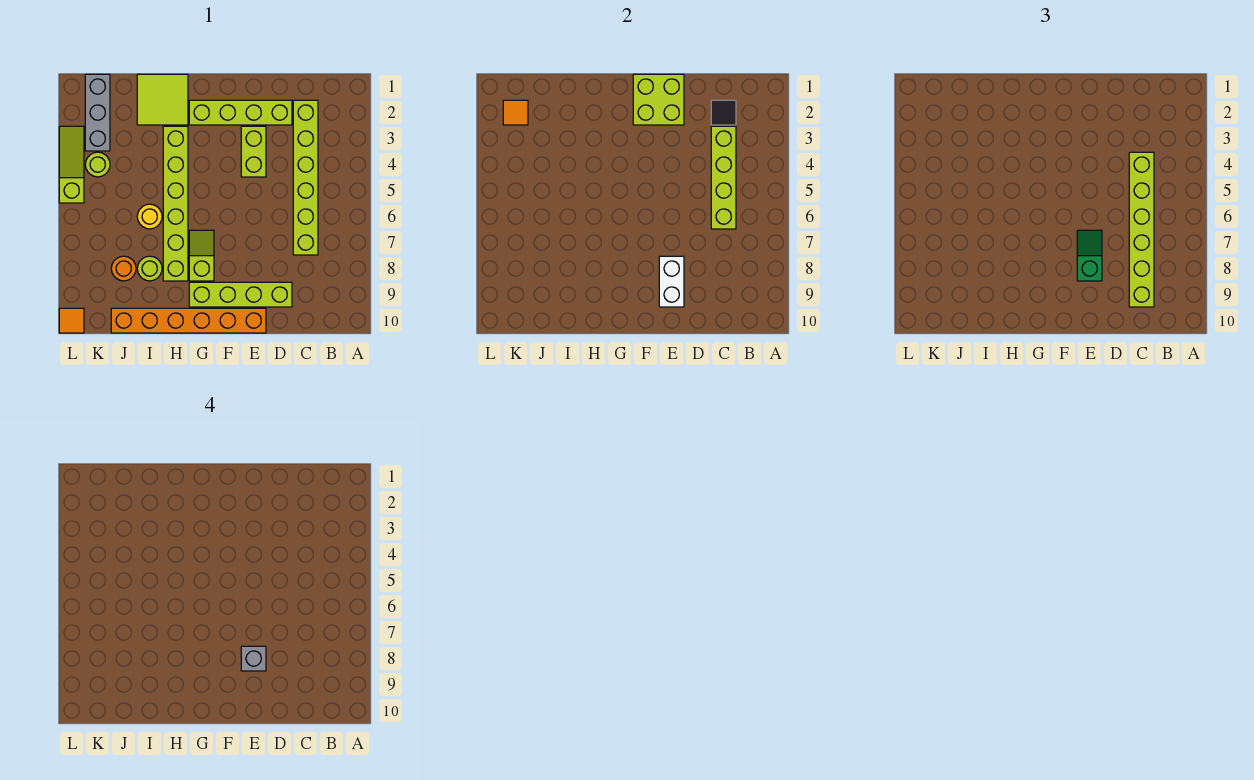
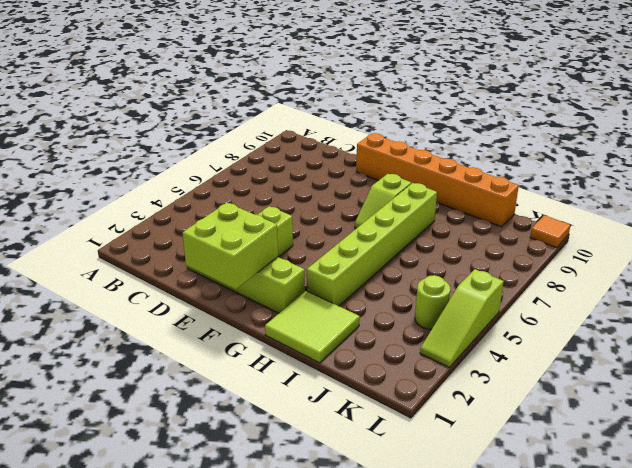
none -> lime 1x6 brick [293,100,318,255]
none -> lime 1x4 brick [189,282,292,307]
none -> yellow 1x1 round brick [137,204,162,229]

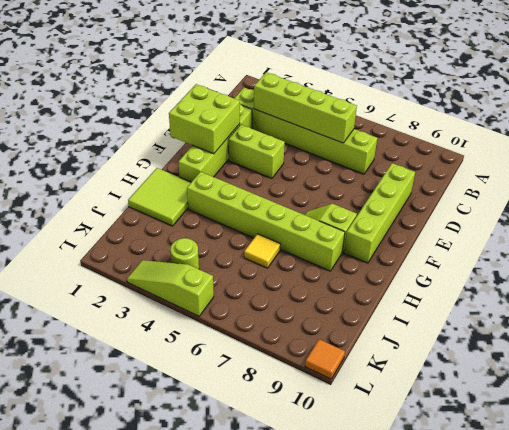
yellow 1x1 tile [244,234,281,268] -> yellow 1x1 round brick [137,204,162,229]
none -> orange 1x6 brick [111,308,266,333]
none -> lime 1x1 round brick [137,256,162,281]
none -> orange 1x1 round brick [111,256,136,281]

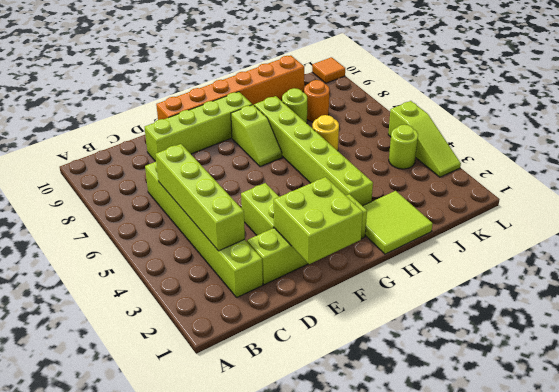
none -> grey 1x3 brick [85,74,110,151]
none -> black 1x1 tile [711,100,736,125]
none -> white 1x2 brick [659,256,684,307]

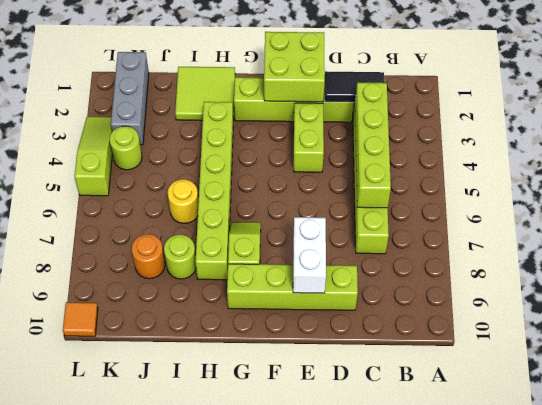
black 1x2 tile [325,71,384,102] -> black 1x1 tile [711,100,736,125]
none -> orange 1x6 brick [111,308,266,333]
none -> orange 1x1 tile [503,100,528,125]
none -> lime 1x6 brick [1129,152,1154,307]

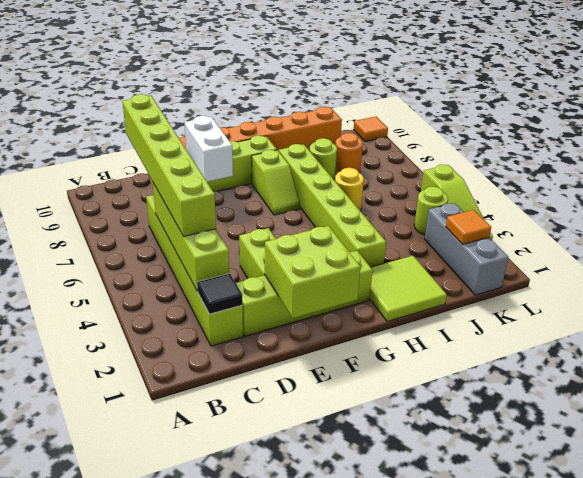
none -> green 1x2 slope [1077,230,1102,281]
none -> grey 1x1 brick [241,646,266,671]

